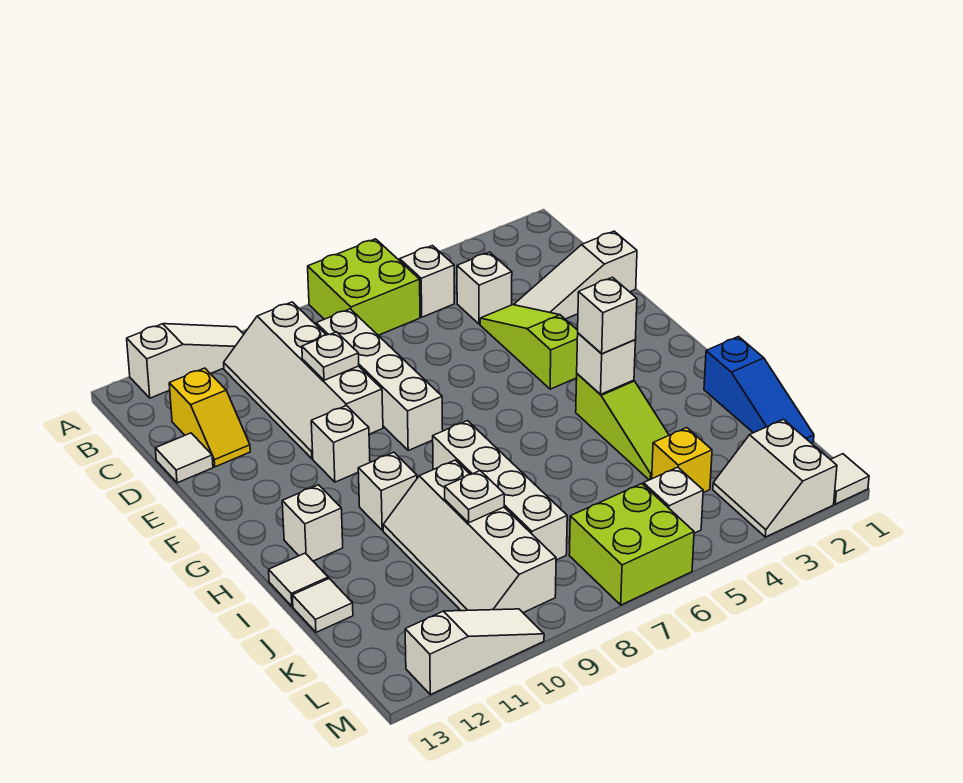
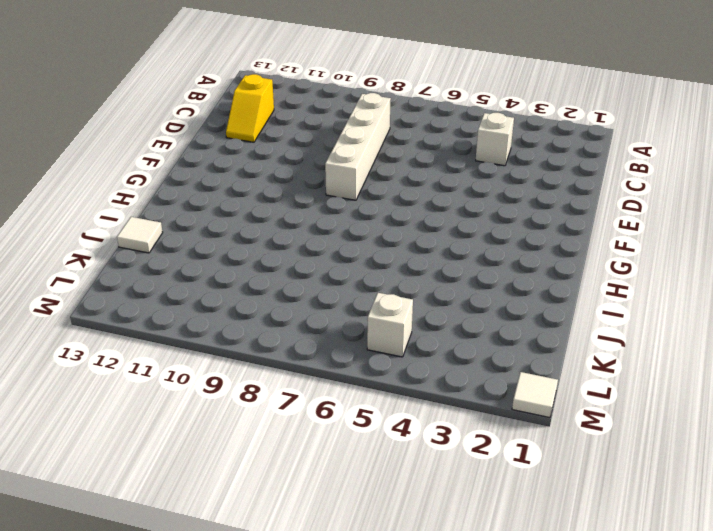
none -> lime 2x2 brick [308,239,420,335]
none -> white 1x3 slope [127,324,244,398]
none -> white 1x1 brick [400,246,454,317]

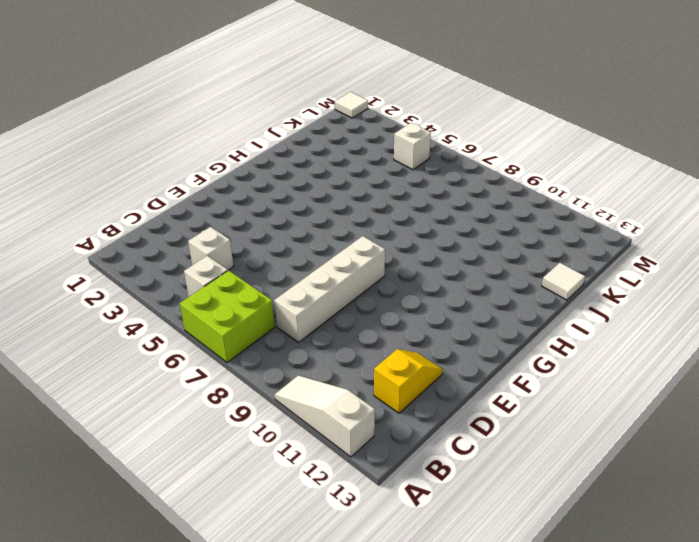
none -> white 2x4 slope [224,302,383,459]
none -> white 1x3 slope [514,231,637,319]
none -> lime 1x3 slope [480,305,578,389]

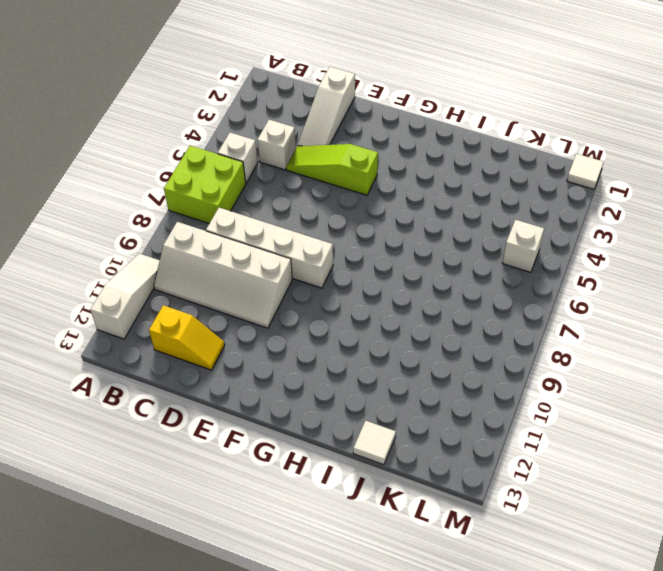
none -> white 1x1 tile [155,433,213,483]
none -> white 1x1 brick [311,406,370,482]
none -> lime 1x3 slope [576,374,669,480]

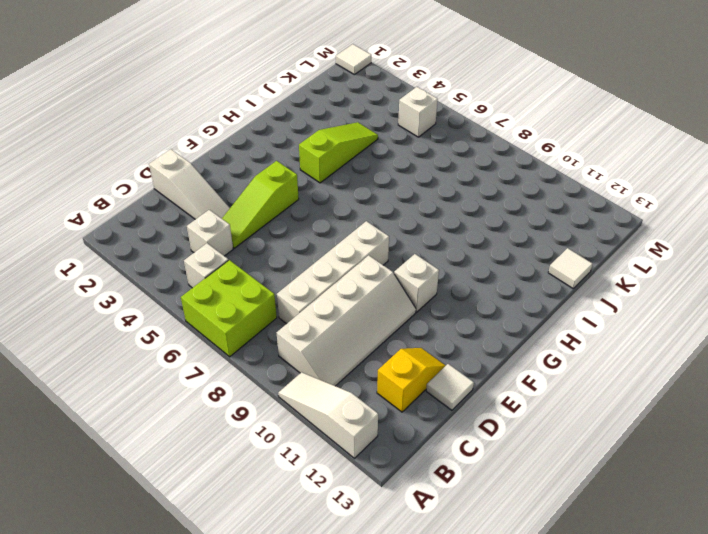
none -> white 1x4 brick [433,421,567,560]
none -> white 1x1 brick [358,452,417,530]
none -> white 1x1 brick [282,485,343,561]

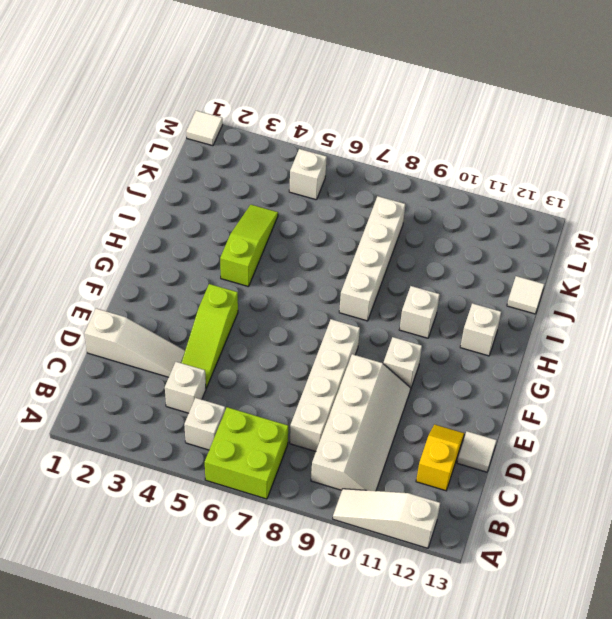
none -> blue 1x3 slope [704,337,814,443]
none -> white 2x4 slope [383,460,556,613]
none -> white 1x1 tile [269,553,328,606]

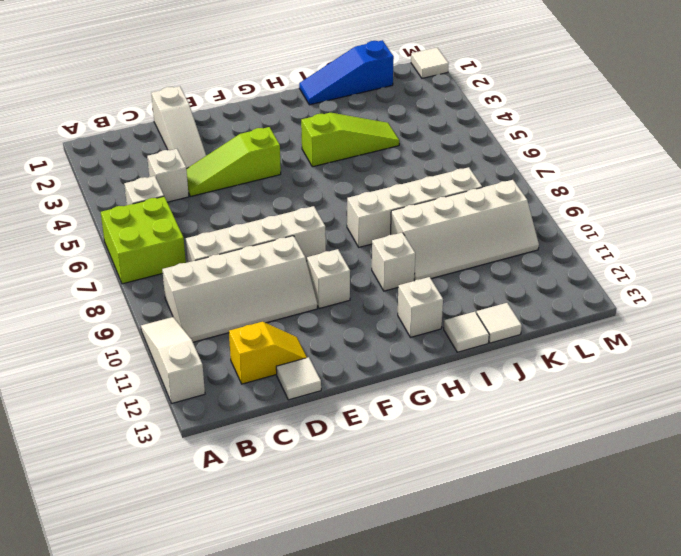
blue 1x3 slope [299,40,394,105] -> blue 1x3 slope turned to [704,337,814,443]
none -> yellow 1x1 brick [652,428,712,493]
none -> white 2x2 slope [713,419,837,537]
none -> white 1x1 brick [643,467,703,533]

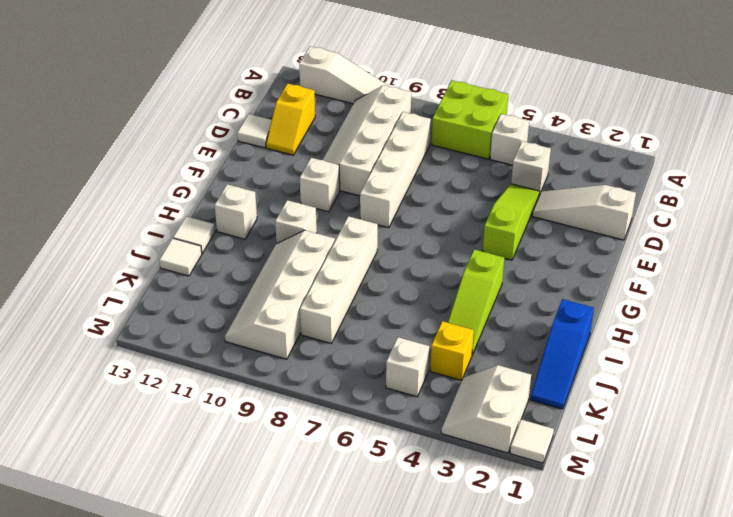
none -> lime 2x2 brick [569,484,694,605]
none -> white 1x3 slope [405,609,544,695]
none -> white 1x1 plate [302,332,359,380]

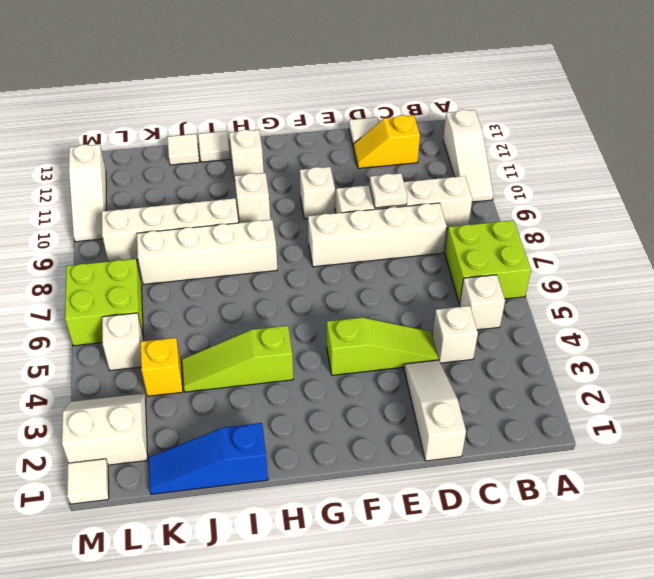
none -> white 1x1 brick [577,333,635,394]
none -> white 1x1 plate [445,471,504,523]
none -> white 1x1 brick [578,277,637,354]

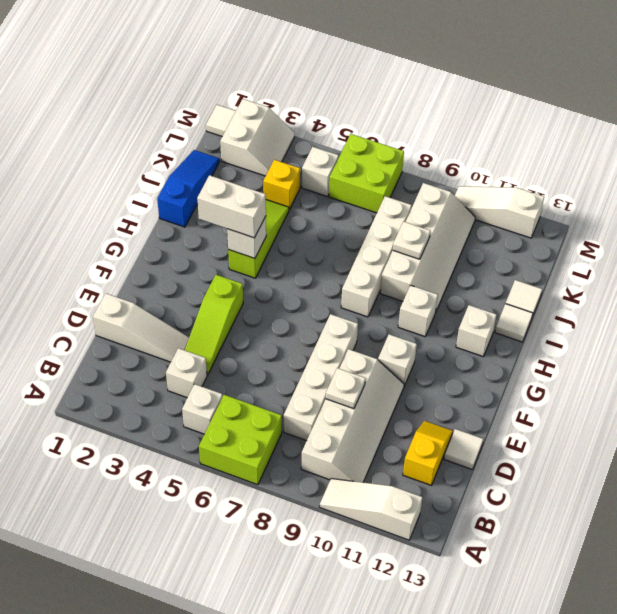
white 1x2 brick [197,175,266,238] -> white 1x1 brick [578,277,637,354]

